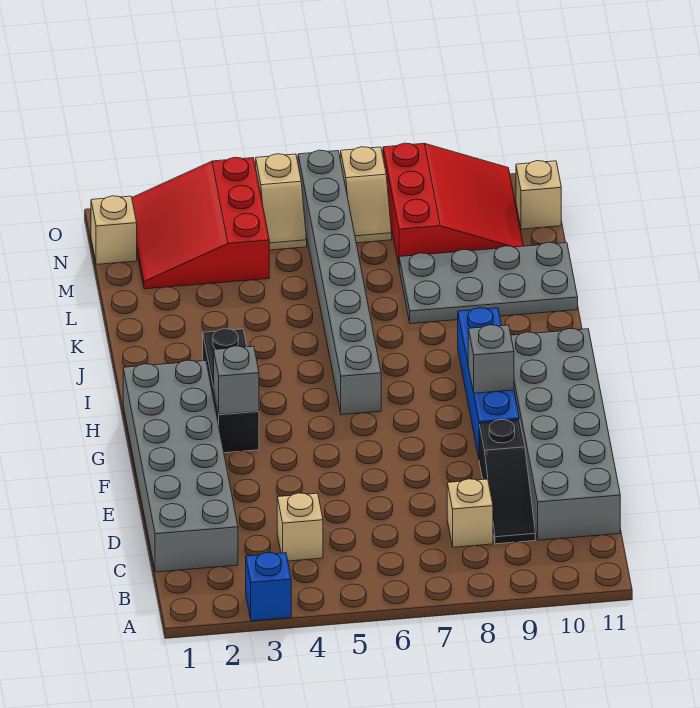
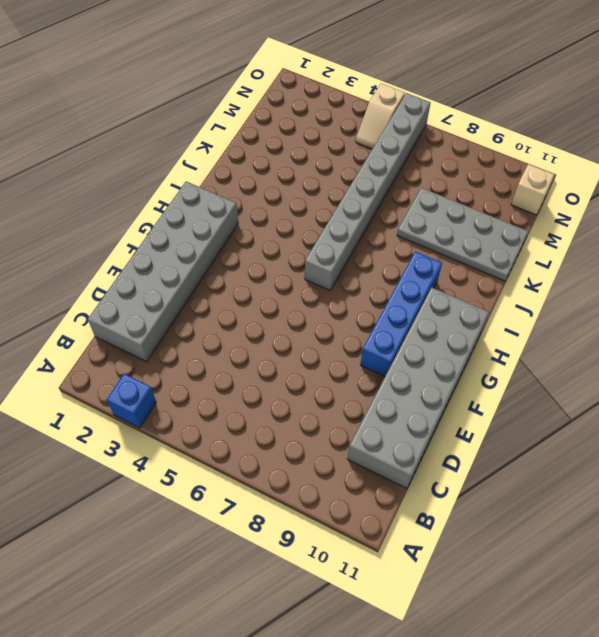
none -> tan 1x1 brick [277,493,323,561]
none -> tan 1x1 brick [447,479,493,547]
none -> black 1x3 slope [479,420,535,544]

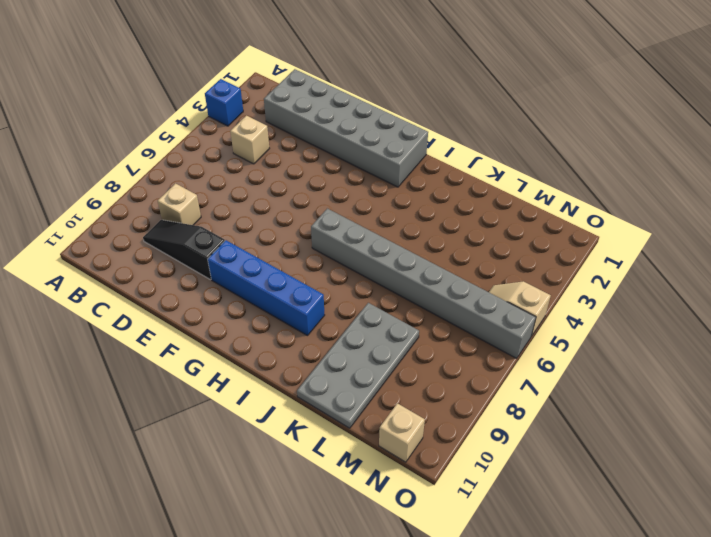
none -> grey 2x6 brick [511,329,620,540]
none -> black 1x3 brick [203,329,259,453]
none -> red 3x3 slope [132,157,269,289]

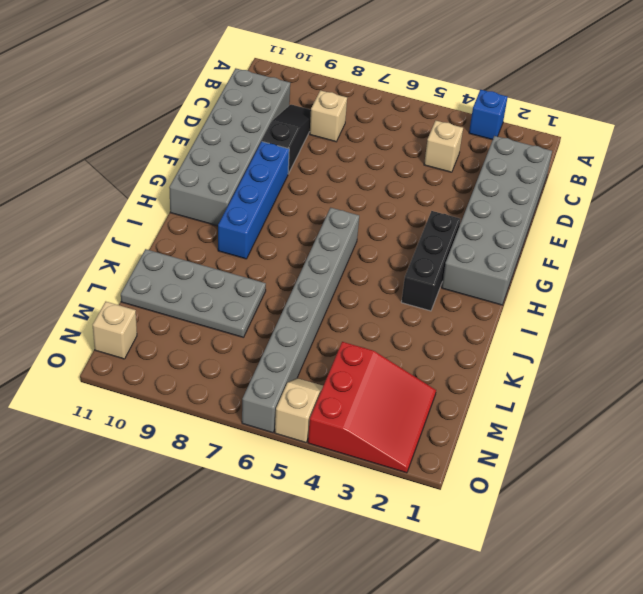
none -> red 3x3 slope [383,143,523,265]
none -> tan 1x1 brick [91,196,137,264]
none -> tan 1x2 slope [341,147,392,243]

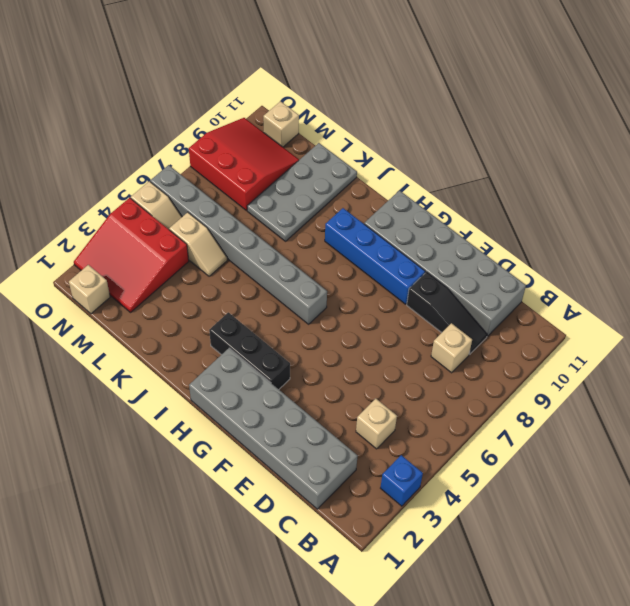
tan 1x2 slope [169,212,227,276] -> tan 1x2 slope moved to [341,147,392,243]
none -> grey 1x1 brick [214,346,259,414]
none -> grey 1x1 brick [468,325,514,393]

